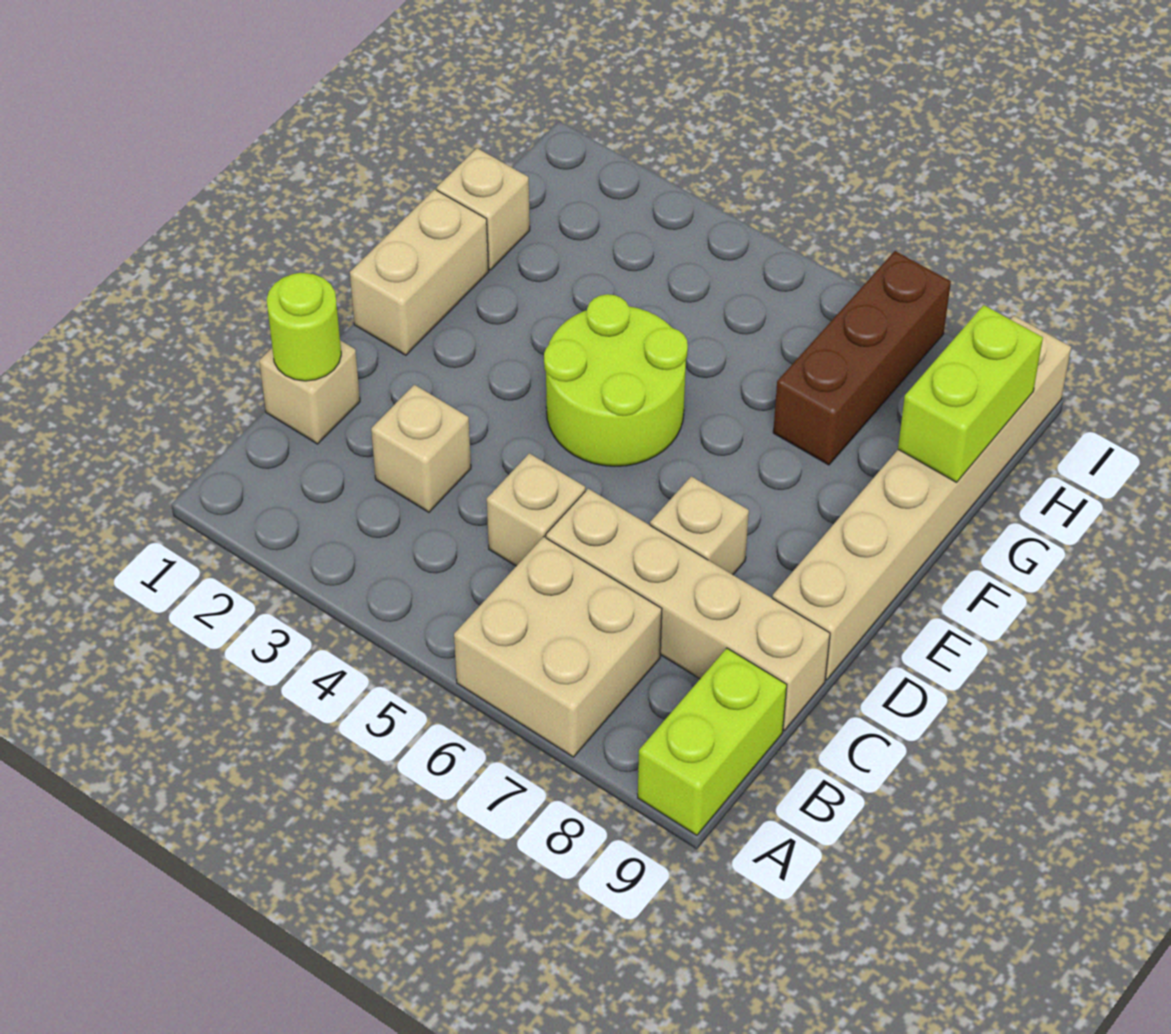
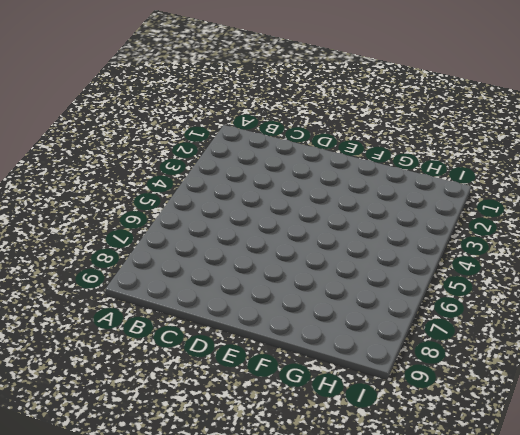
none -> tan 2x2 brick [454,537,662,757]
none -> lime 1x2 brick [638,648,787,835]
none -> tan 1x1 brick [259,340,360,444]

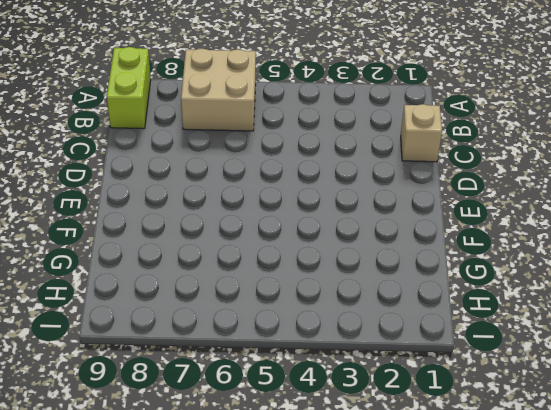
none -> tan 1x1 brick [371,385,471,512]
none -> tan 1x1 brick [487,453,585,566]
none -> tan 1x4 brick [546,489,830,731]

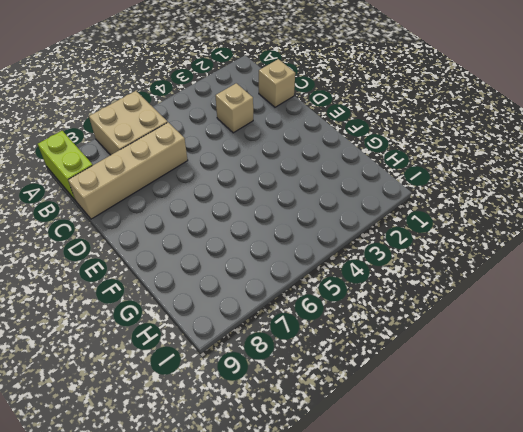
none -> tan 1x1 brick [487,453,585,566]
none -> tan 1x1 brick [650,476,749,575]
none -> tan 1x6 brick [772,316,1071,680]

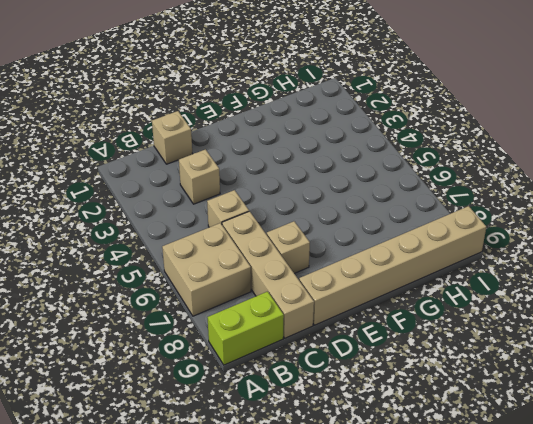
none -> tan 1x2 brick [350,189,489,355]
none -> lime 2x2 round brick [544,294,688,466]
none -> tan 1x1 brick [437,148,530,270]

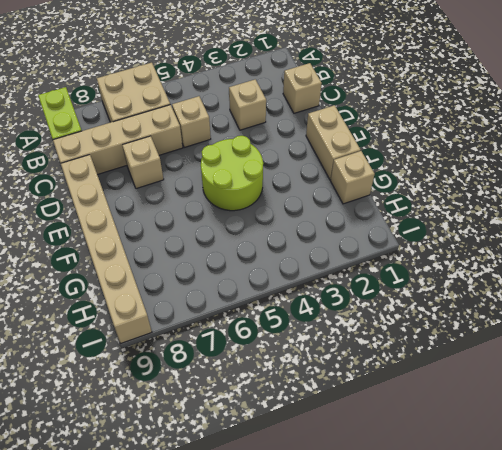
none -> brown 1x3 brick [773,251,951,465]
none -> lime 1x1 round brick [267,273,341,381]
none -> lime 1x2 brick [898,305,1043,482]

